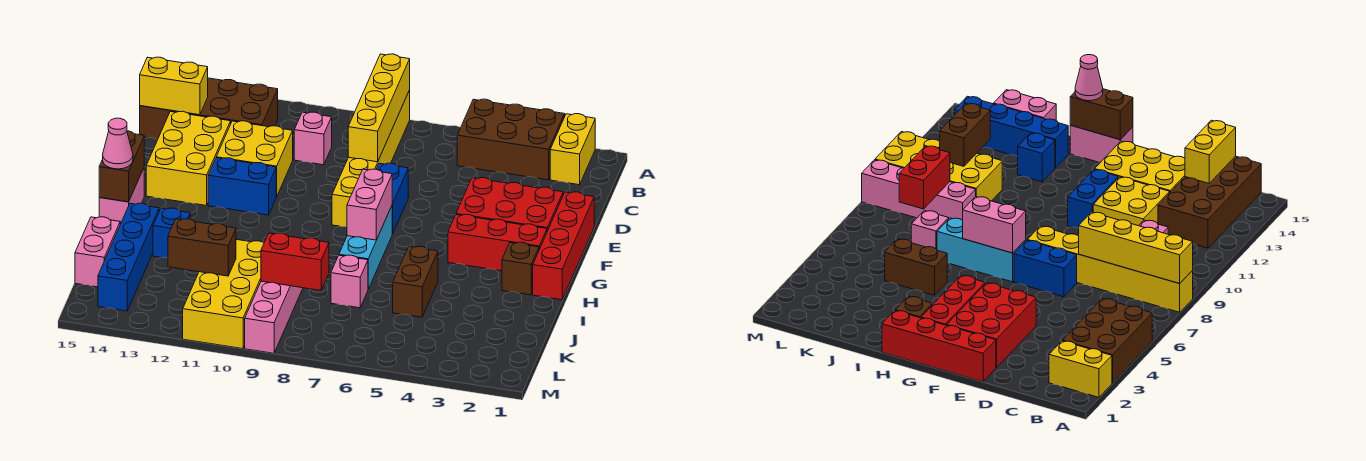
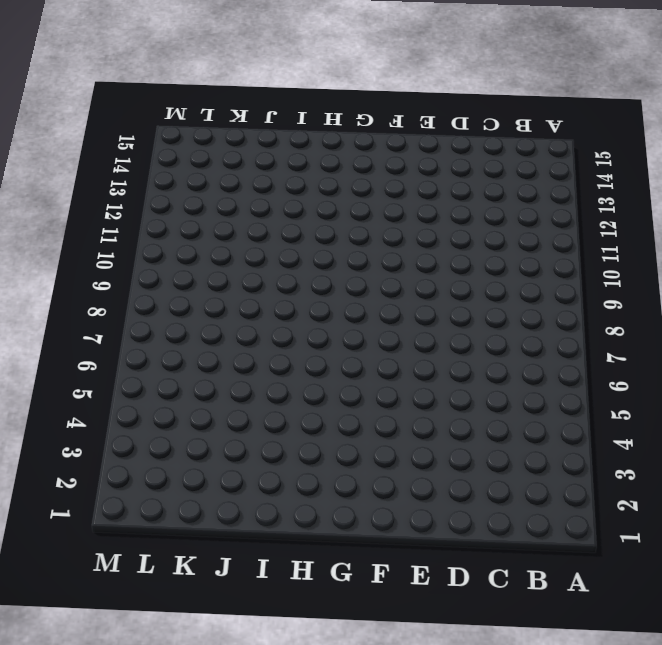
none -> yellow 1x2 brick [550,114,595,185]
none -> brown 2x3 brick [457,99,565,180]
none -> yellow 1x6 brick [332,90,410,227]

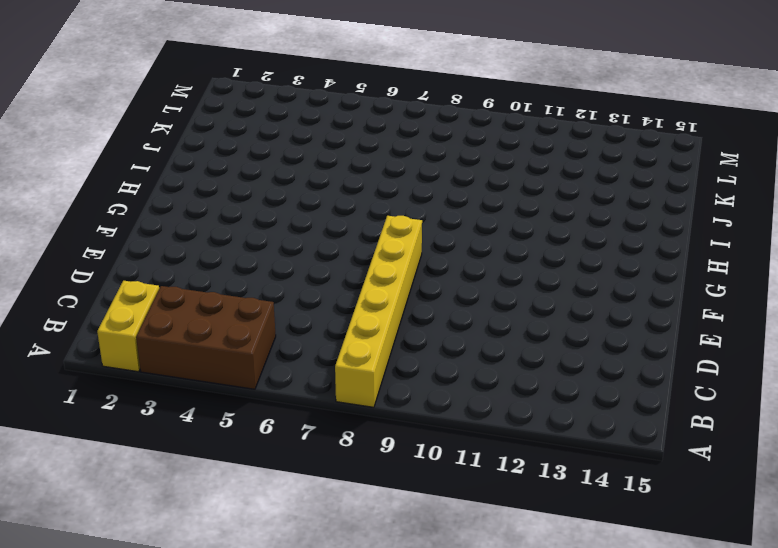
none -> brown 2x4 brick [140,78,278,139]
none -> pink 1x1 brick [294,112,332,165]
none -> yellow 2x2 brick [216,121,293,196]

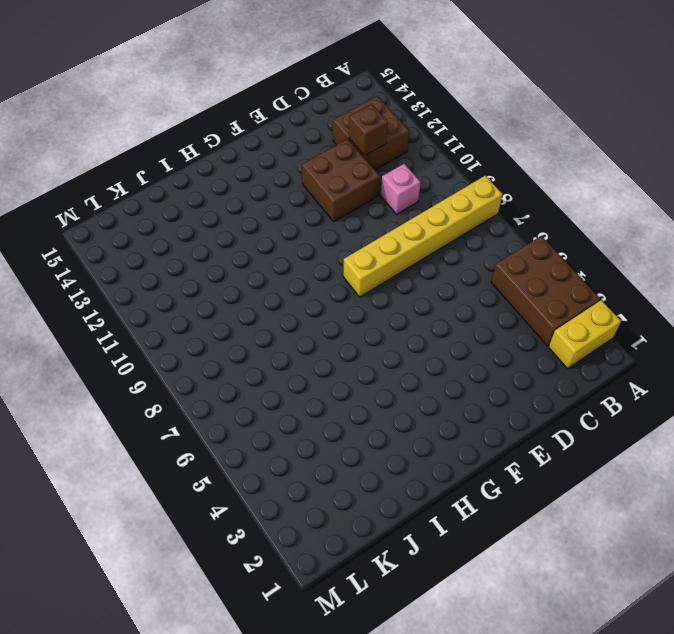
brown 2x2 brick [333,96,409,170] -> brown 2x4 brick [140,78,278,139]
brown 1x1 brick [349,104,388,156] -> brown 1x1 brick moved to [502,242,539,295]
brown 2x2 brick [302,139,380,222] -> yellow 2x2 brick [216,121,293,196]
none -> yellow 2x3 brick [146,111,231,206]
none -> red 1x4 brick [533,192,594,300]
none -> red 2x3 brick [456,178,563,231]

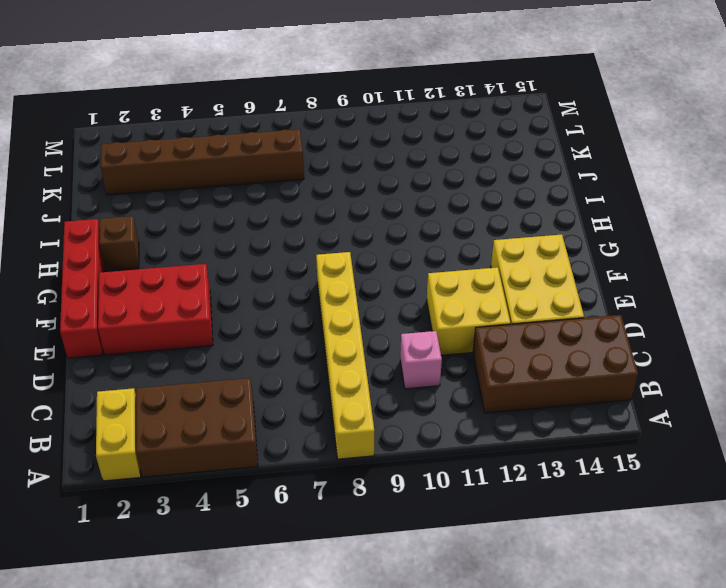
brown 1x6 brick [101,129,304,195] -> none
none -> blue 1x2 brick [377,163,408,234]
none -> blue 1x2 brick [208,158,277,215]
none -> red 1x3 brick [448,215,547,271]

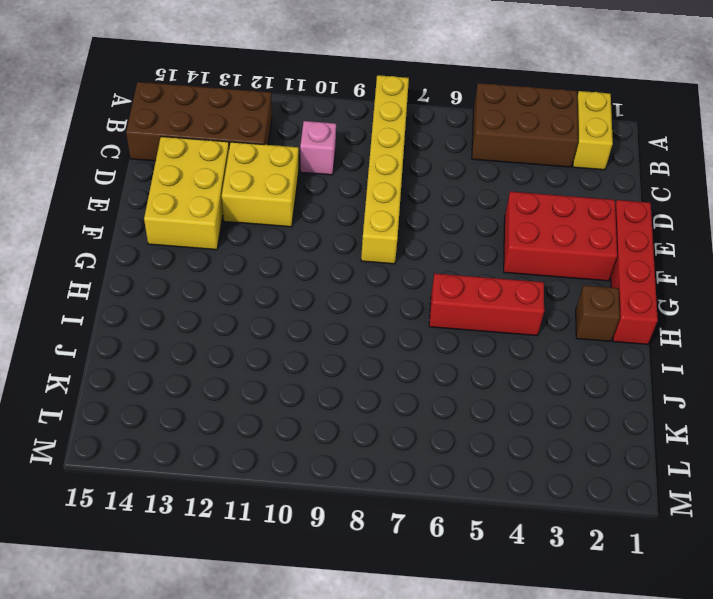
red 1x3 brick [429,273,544,336] -> red 1x3 brick moved to [448,215,547,271]
none -> blue 1x2 brick [377,163,408,234]
none -> blue 1x2 brick [208,158,277,215]
none -> cyan 1x3 brick [339,206,392,289]

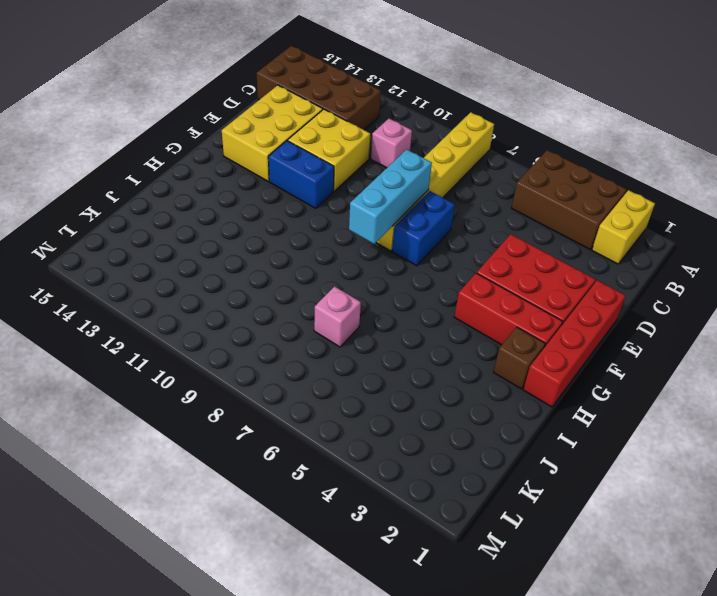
cyan 1x3 brick [349,149,432,244] -> cyan 1x3 brick moved to [339,206,392,289]
none -> pink 1x2 brick [99,168,144,224]
none -> brown 1x2 brick [393,246,438,317]
none -> blue 1x1 brick [153,208,190,258]

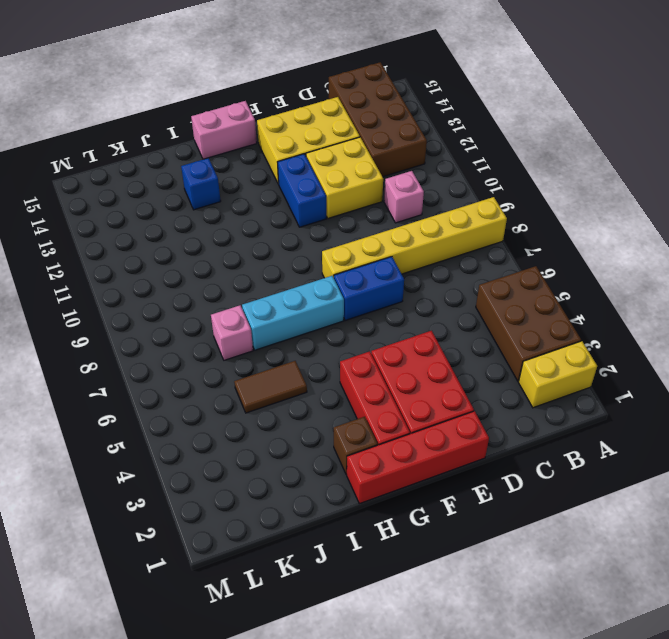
brown 1x2 tile [234,361,307,413] -> brown 1x2 brick [393,246,438,317]
none -> blue 1x4 brick [98,203,159,311]
none -> pink 1x4 brick [245,281,303,353]
none -> yellow 2x4 brick [183,239,264,349]

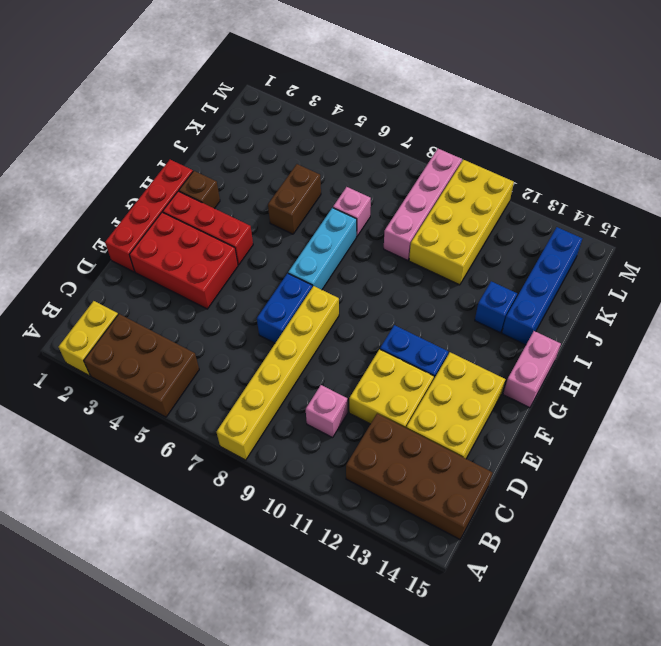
none -> pink 1x2 brick [75,217,120,287]
none -> yellow 1x4 brick [348,54,410,162]
none -> yellow 1x2 brick [140,57,208,115]

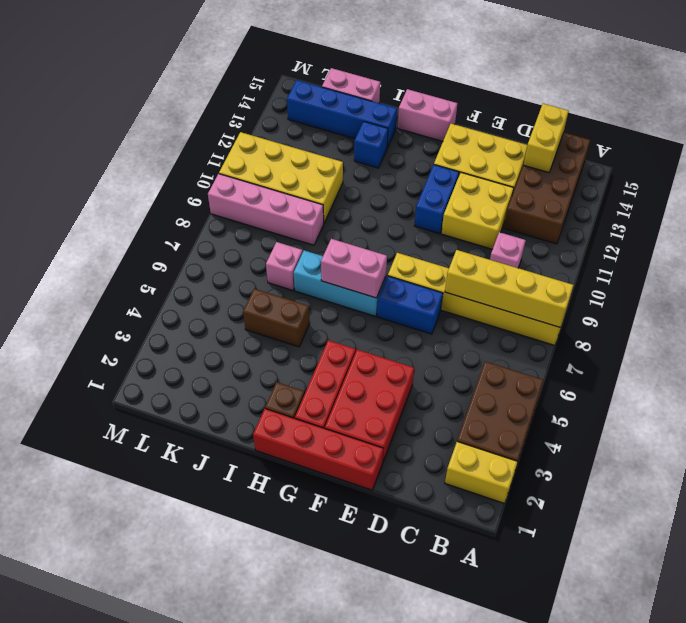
none -> brown 1x2 brick [99,131,144,202]
none -> red 1x2 brick [261,233,329,290]
none -> brown 1x2 brick [168,219,236,276]

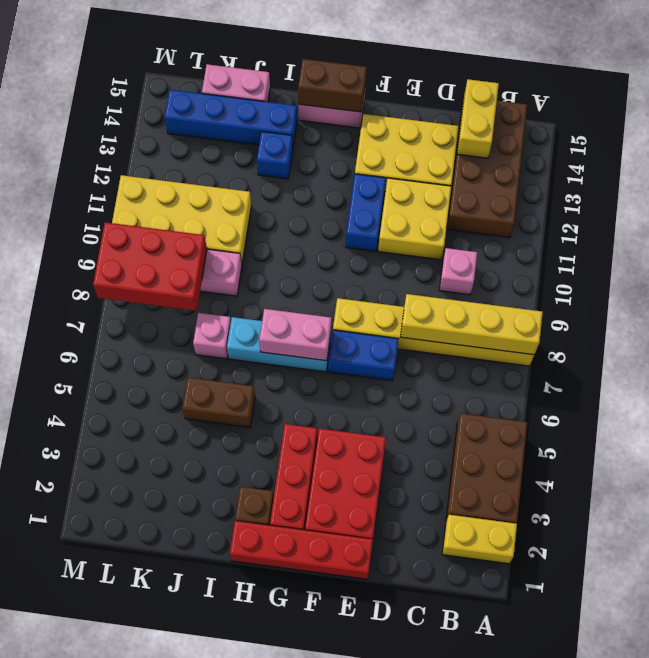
red 2x3 brick [93,222,207,311] -> red 1x2 brick [261,233,329,290]
none -> brown 1x2 brick [168,219,236,276]
none -> pink 1x1 cone [103,118,133,169]

